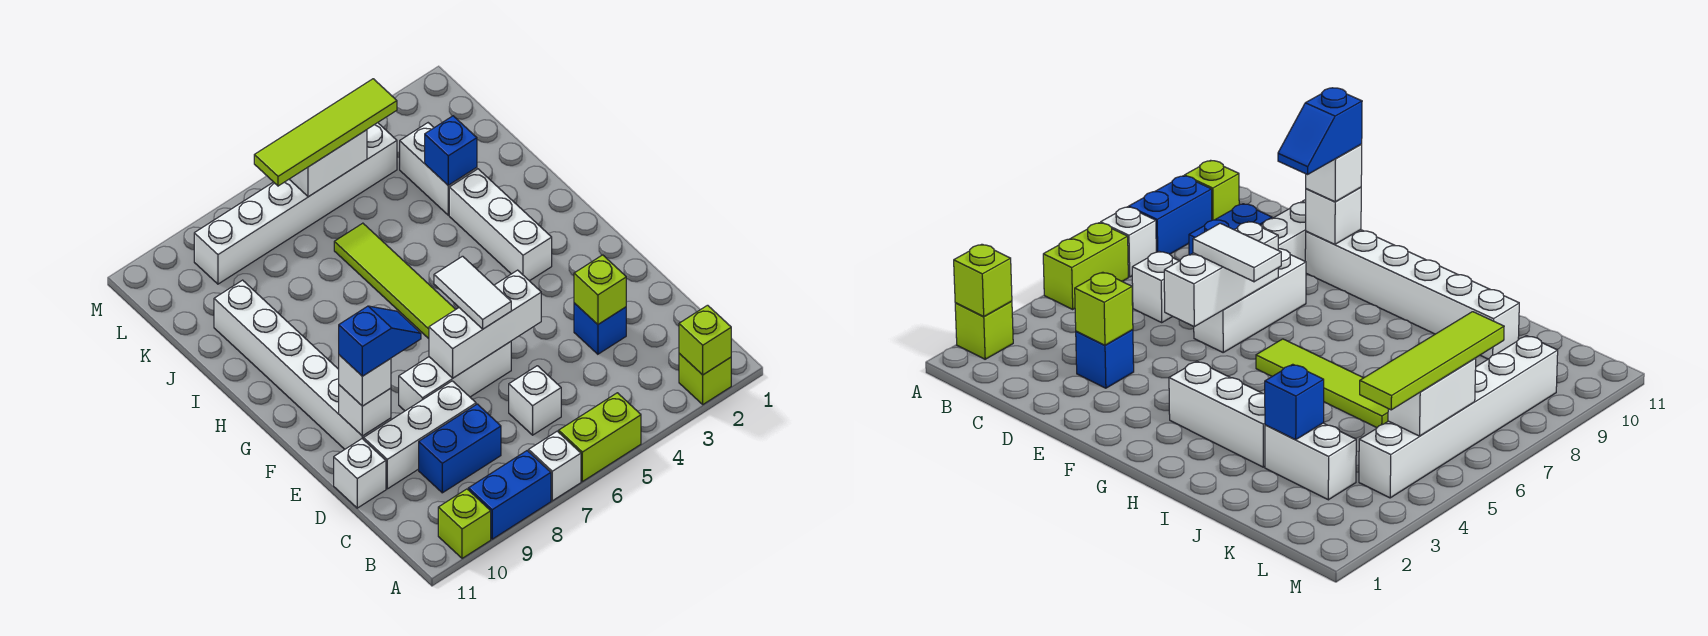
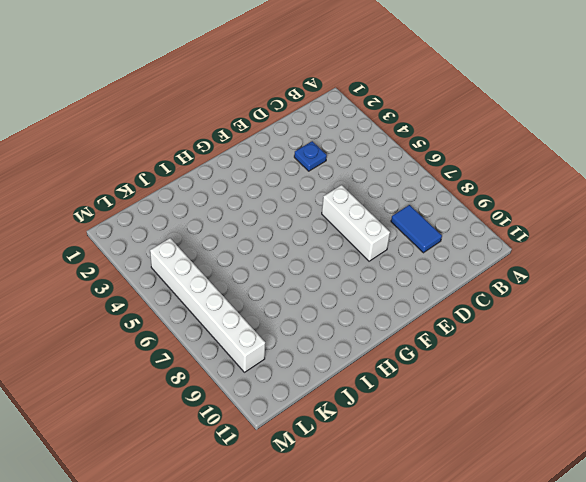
blue 1x2 tile [391,205,442,253] -> blue 1x2 brick [419,404,501,493]
blue 1x1 plate [294,141,327,171] -> blue 1x1 brick [574,303,626,354]
none -> lime 1x1 brick [679,354,731,404]
none -> lime 1x2 brick [559,393,641,482]
none -> white 1x1 brick [529,431,581,501]

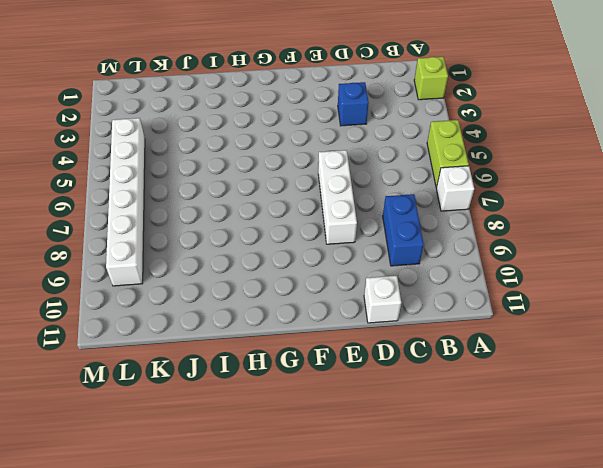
none -> blue 1x2 brick [468,451,551,539]
none -> lime 1x1 brick [438,489,491,558]
none -> white 1x1 brick [509,366,561,435]

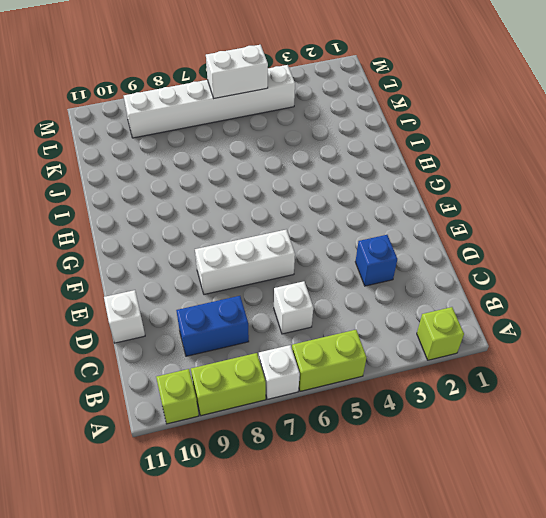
lime 1x2 brick [191,353,266,416] -> blue 1x2 brick [468,451,551,539]
none -> white 1x3 brick [364,381,476,489]
none -> white 1x6 brick [214,280,391,449]
none -> white 1x3 brick [449,169,552,281]

